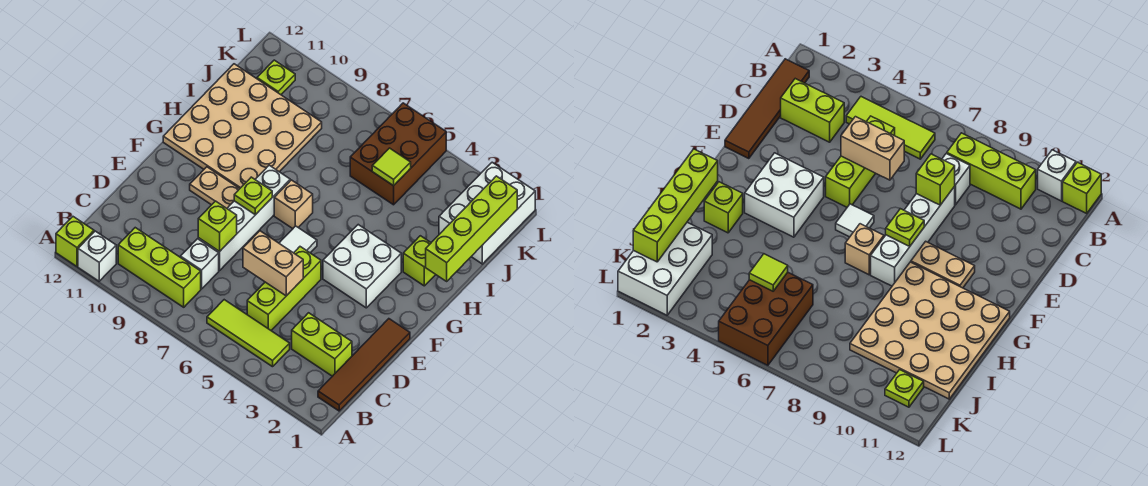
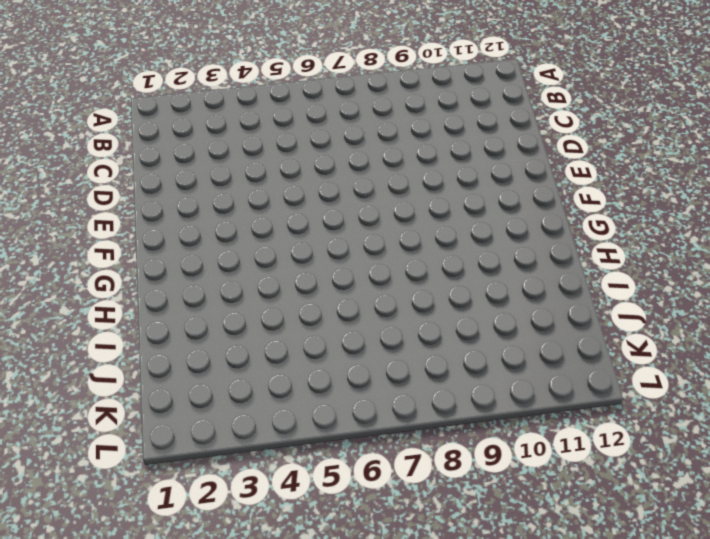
none -> white 1x1 brick [78,231,116,281]
none -> lime 1x1 brick [56,217,94,266]
none -> brown 1x4 tile [318,319,410,411]

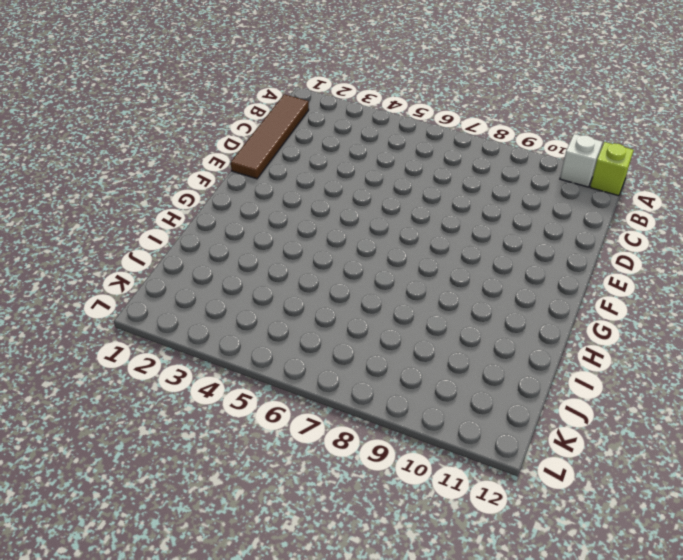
none -> lime 1x3 tile [207,300,290,367]
none -> lime 1x3 brick [118,228,201,307]
none -> lime 1x2 brick [292,313,352,376]

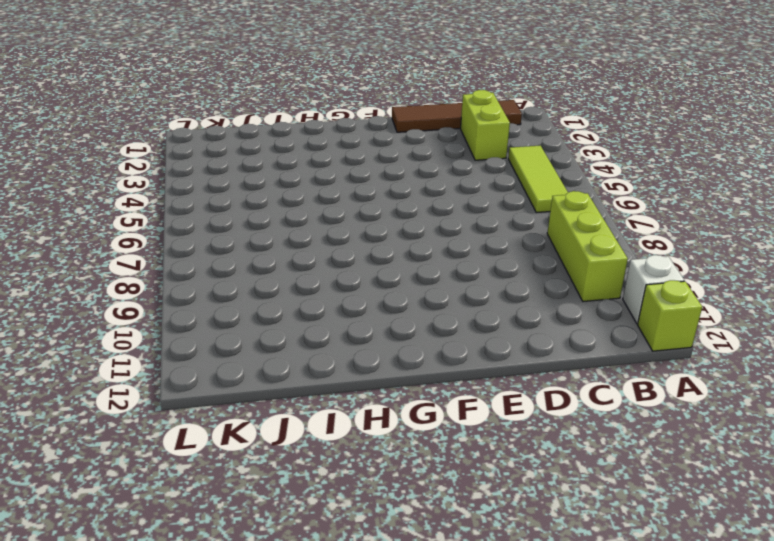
none -> lime 1x3 brick [247,247,321,330]
none -> white 1x1 brick [181,239,219,289]
none -> white 1x4 brick [198,165,290,271]

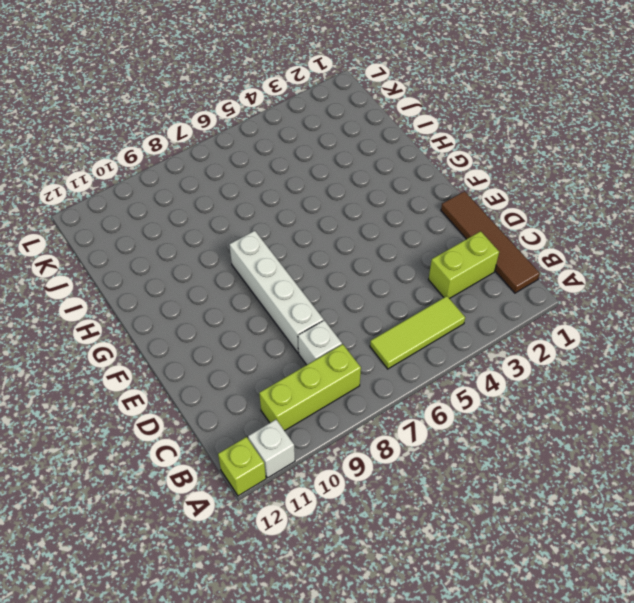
none -> lime 1x3 brick [247,247,321,330]
none -> white 2x2 brick [323,225,401,308]
none -> white 1x1 tile [279,226,317,253]

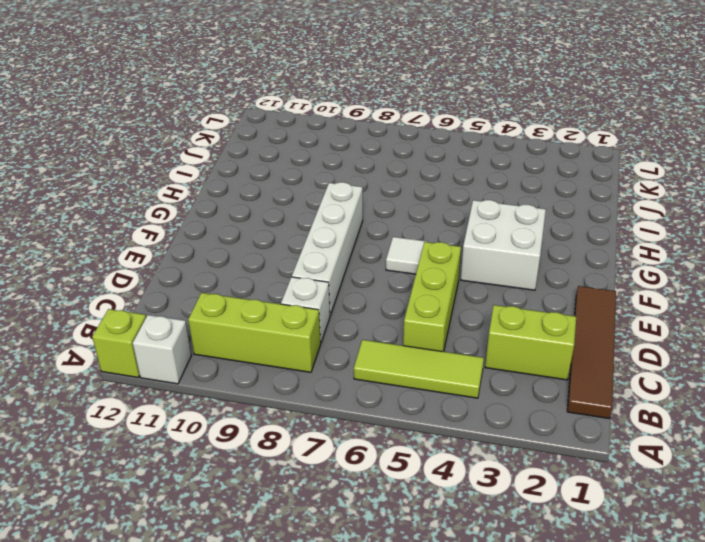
none -> tan 1x2 plate [190,167,240,208]
none -> tan 1x1 brick [274,180,313,229]
none -> tan 4x4 plate [163,64,322,188]

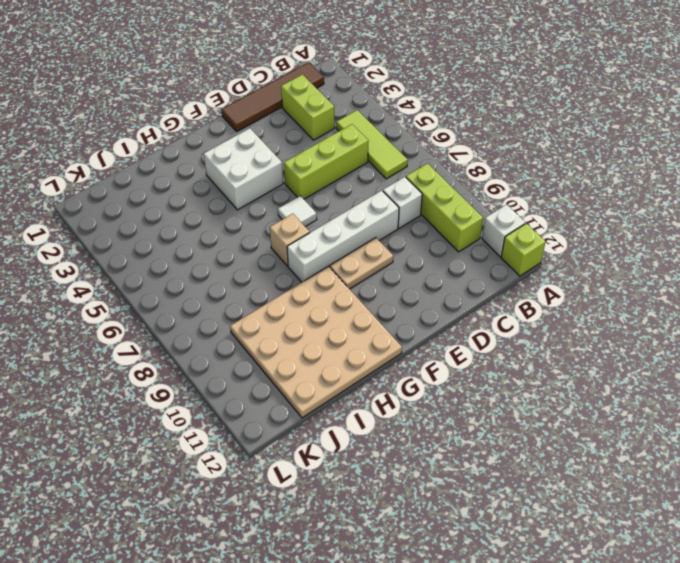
tan 1x2 plate [330,238,393,289] -> tan 1x2 plate turned to [190,167,240,208]
none -> lime 1x1 brick [403,236,436,286]
none -> white 2x3 brick [439,162,535,264]
none -> brown 2x3 brick [350,103,446,205]

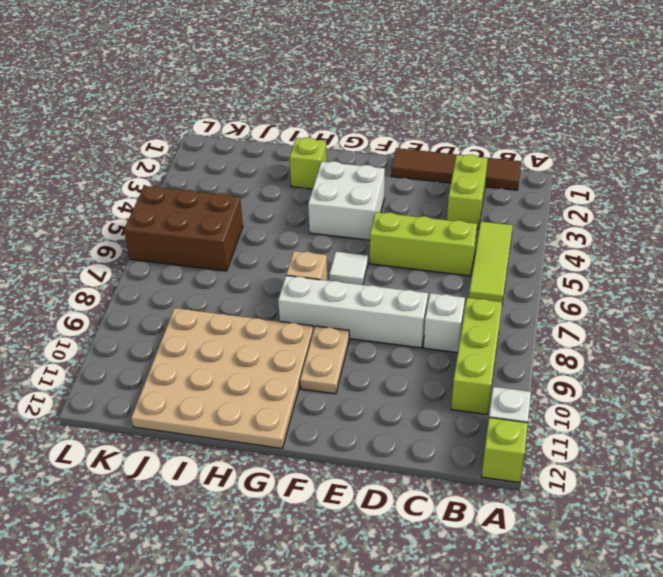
none -> white 2x3 brick [439,162,535,264]
none -> lime 1x1 plate [257,60,295,95]
none -> tan 1x2 brick [243,231,303,296]

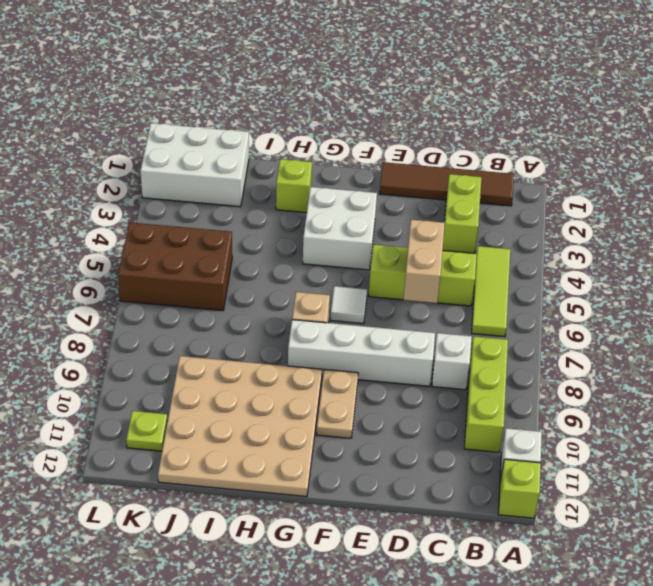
none -> lime 1x1 brick [198,201,237,252]
none -> lime 1x1 plate [234,177,272,215]
none -> lime 1x4 brick [426,176,517,281]

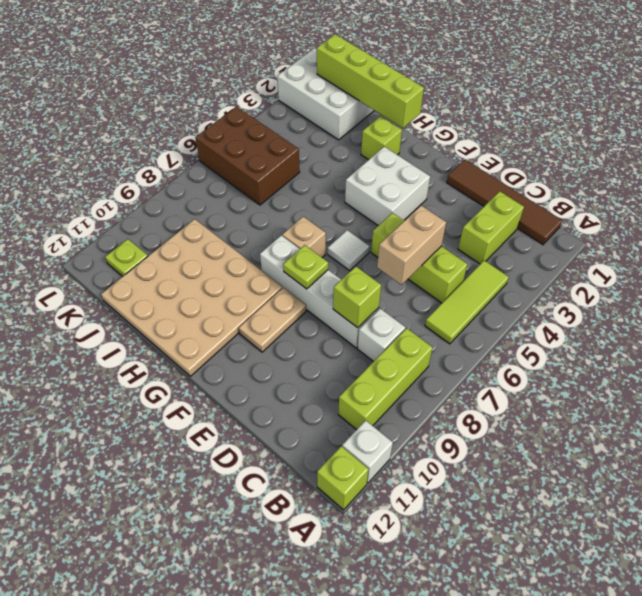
none -> lime 1x1 tile [372,148,411,186]

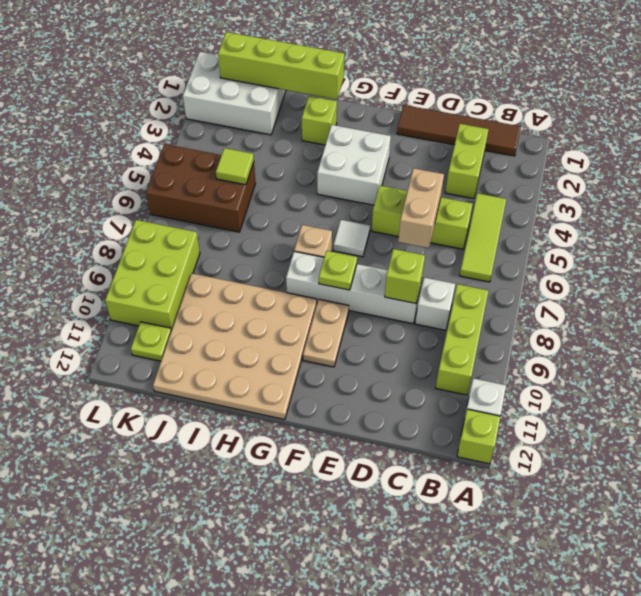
lime 2x3 brick [105,220,200,331] -> none

